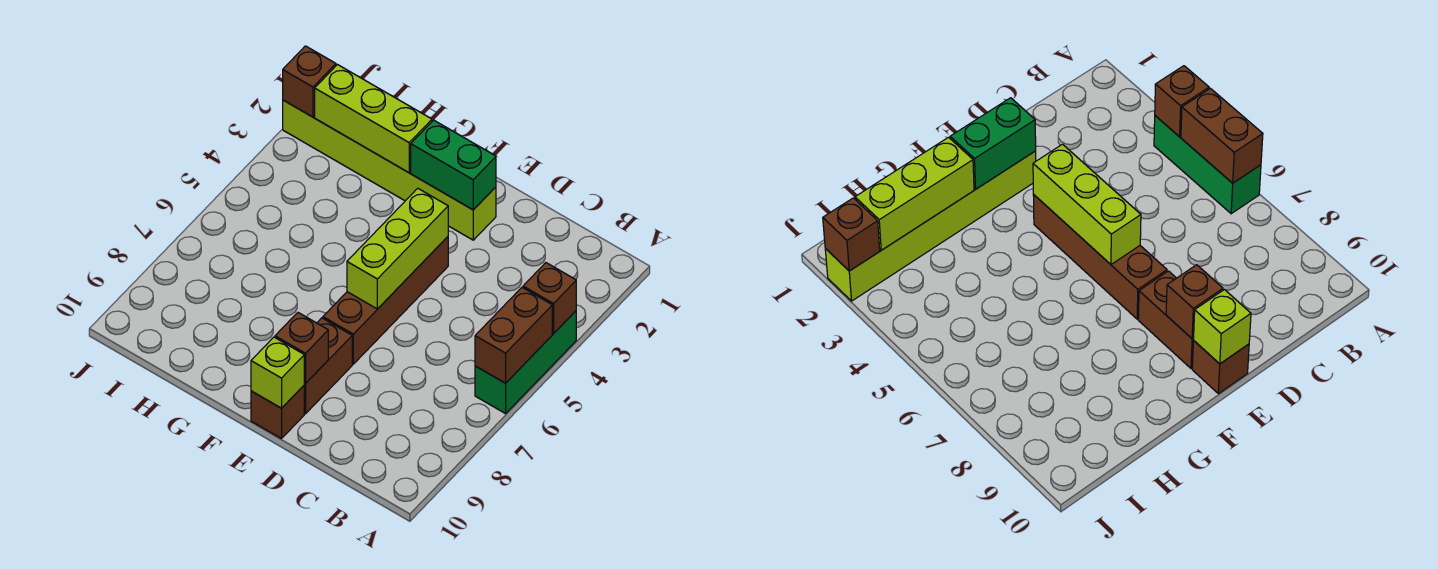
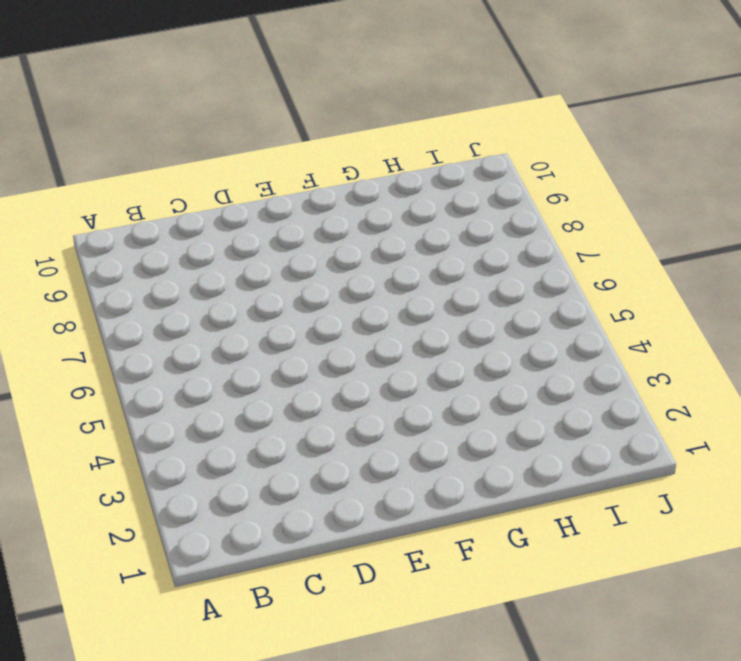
none -> green 1x3 brick [475,311,576,414]
none -> lime 1x6 brick [283,100,496,240]
none -> brown 1x4 brick [323,237,448,364]

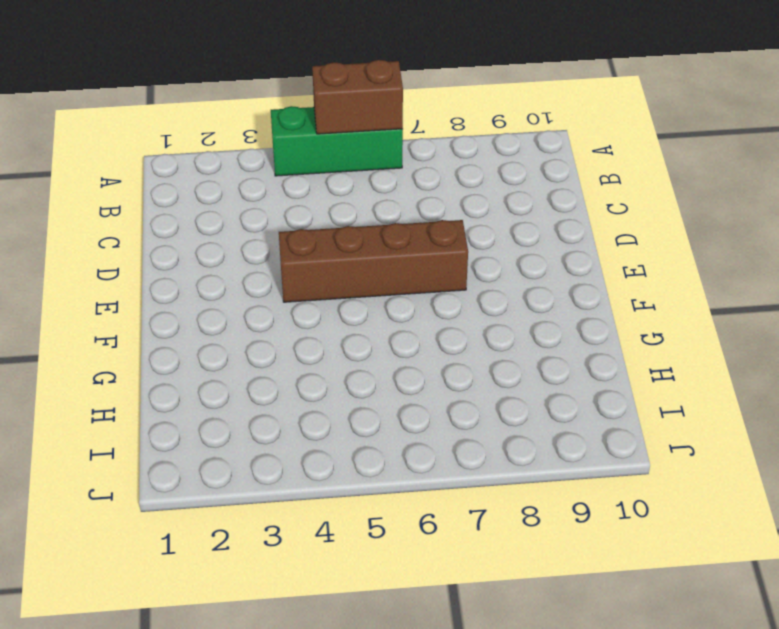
none -> lime 1x6 brick [283,100,496,240]
none -> brown 1x2 brick [304,318,352,414]
none -> brown 1x1 brick [251,386,304,439]

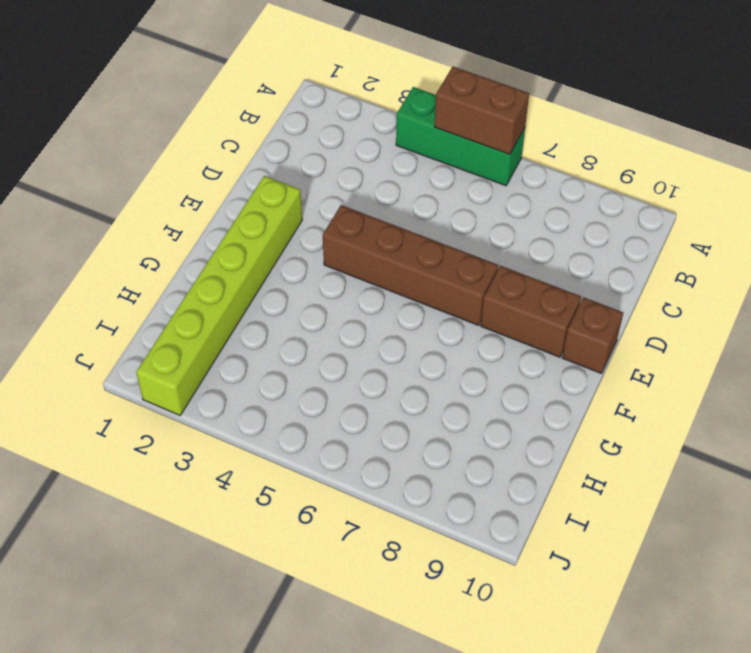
none -> brown 1x1 brick [523,263,576,334]
none -> green 1x2 brick [411,120,496,210]
none -> lime 1x3 brick [347,188,448,309]

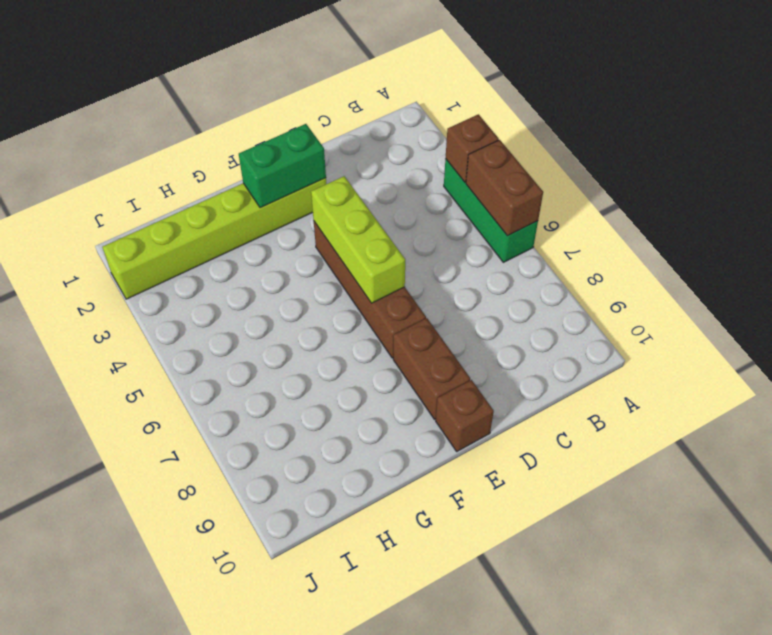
none -> brown 1x1 brick [275,313,328,384]
none -> lime 1x1 brick [251,337,304,408]
none -> lime 1x3 brick [315,65,432,173]

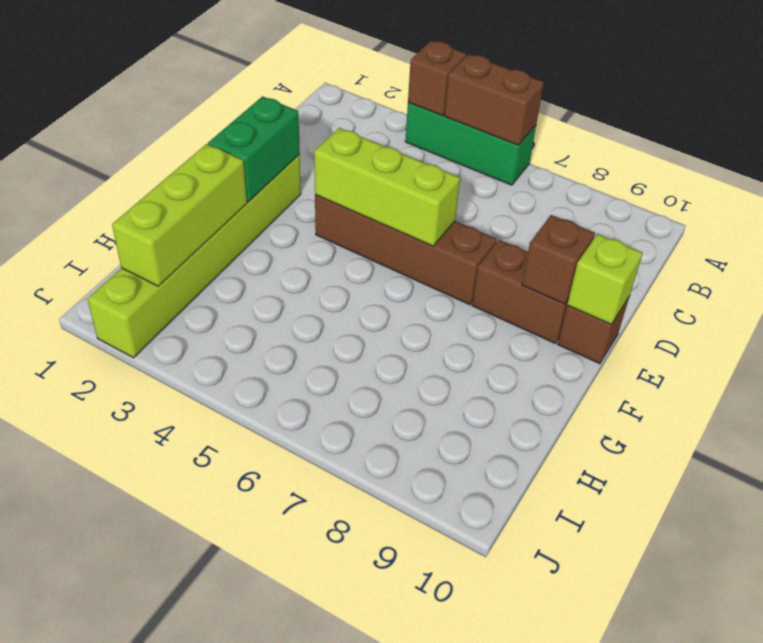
none -> brown 1x1 brick [283,46,336,117]

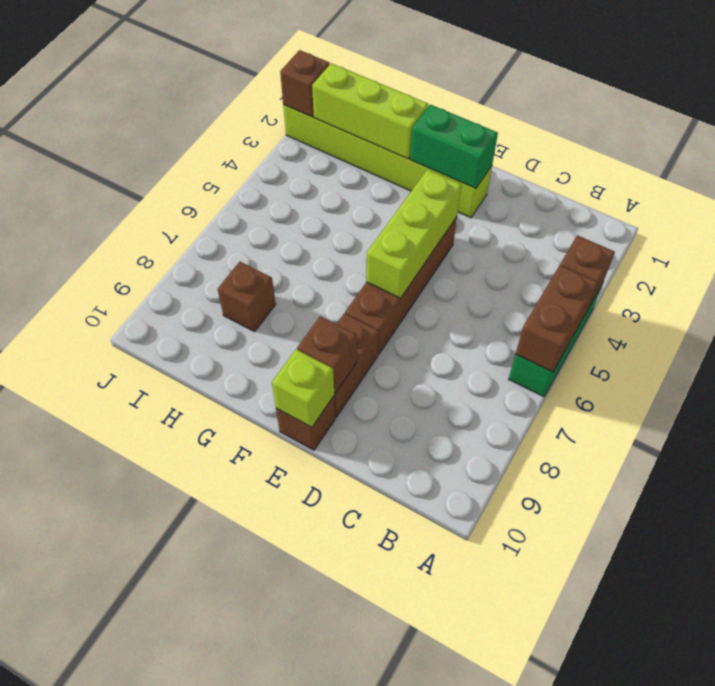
brown 1x1 brick [218,262,276,332] -> none

